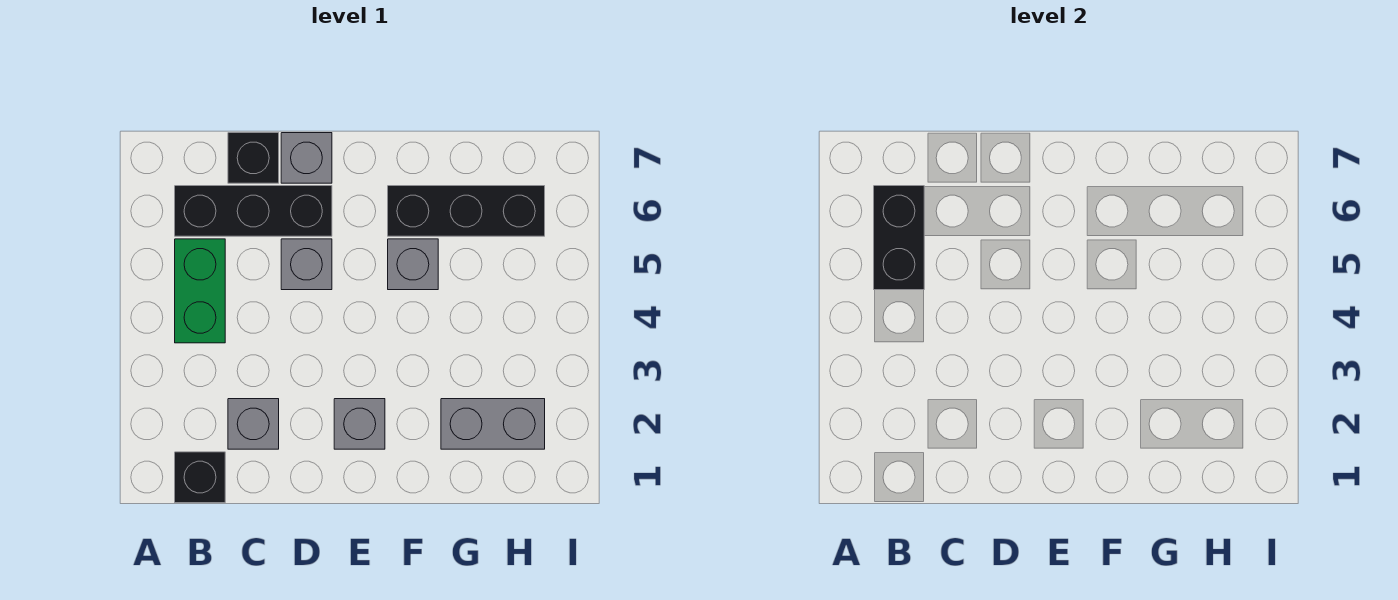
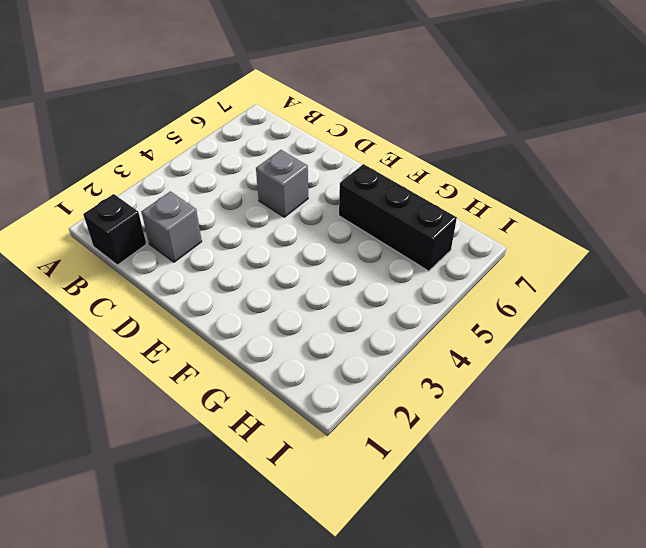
none -> green 1x2 brick [175,239,225,343]
none -> black 1x3 brick [175,186,332,236]
none -> black 1x1 brick [228,133,279,183]

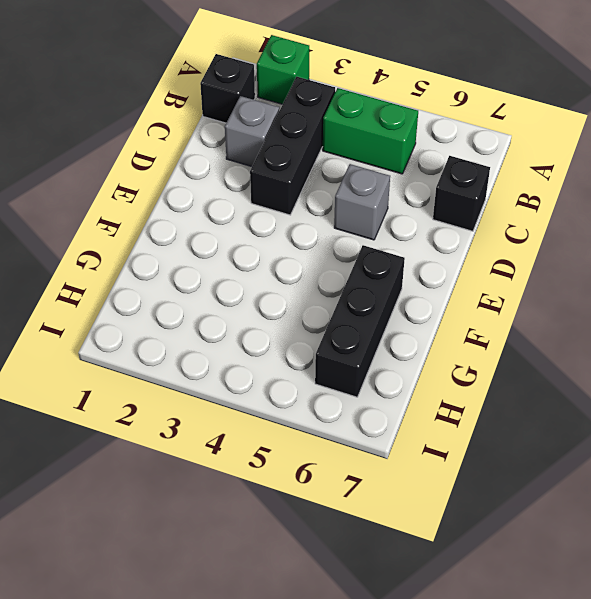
green 1x1 brick [257,35,309,104] -> none
black 1x3 brick [250,77,335,215] -> black 1x3 brick moved to [175,186,332,236]
none -> grey 1x1 brick [281,133,332,183]
none -> grey 1x1 brick [334,399,385,449]
none -> grey 1x1 brick [388,239,438,290]

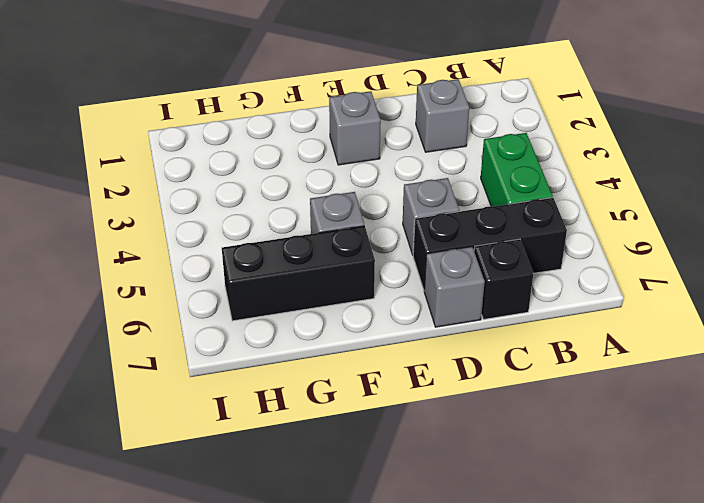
none -> black 1x1 brick [175,452,225,503]
none -> grey 1x2 brick [441,399,545,449]
none -> black 1x2 brick [874,186,924,290]

